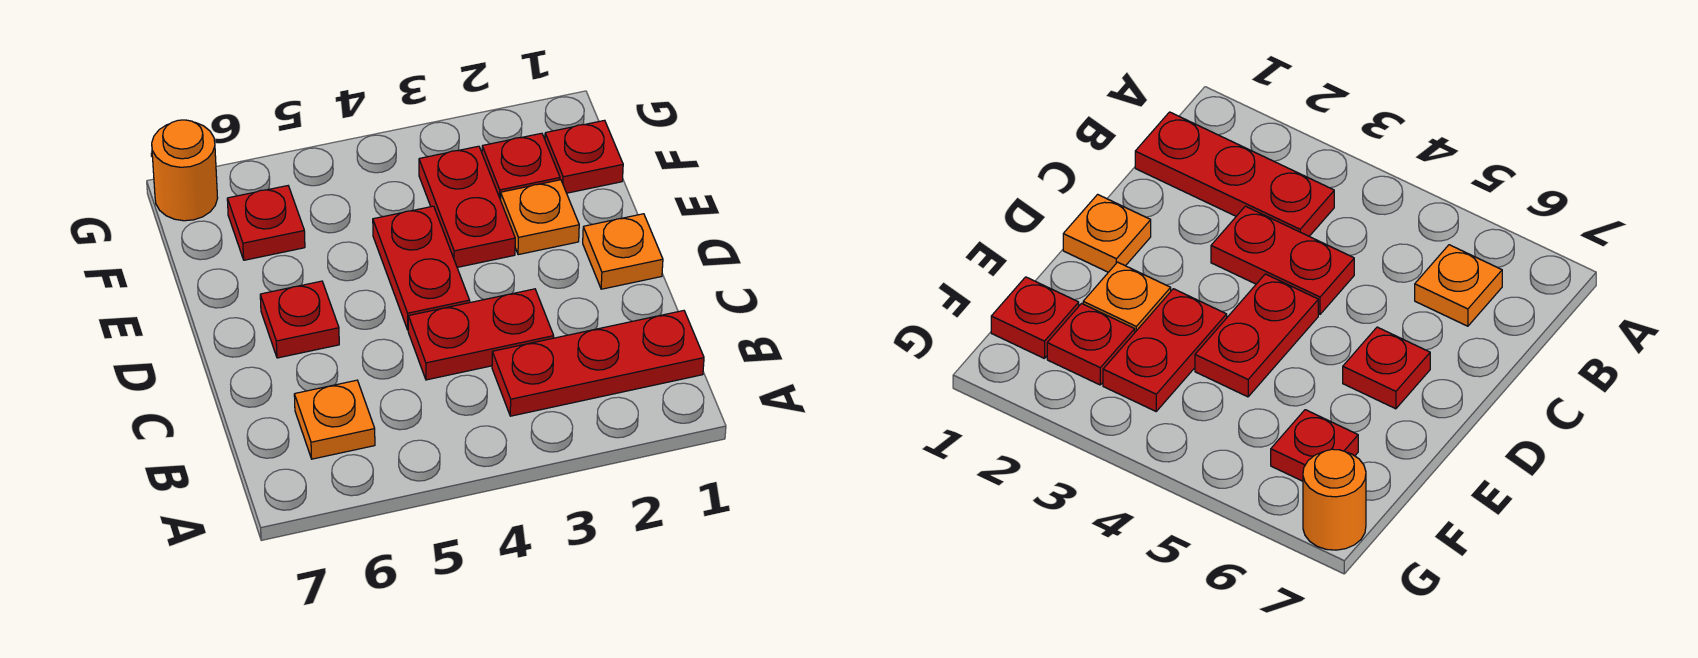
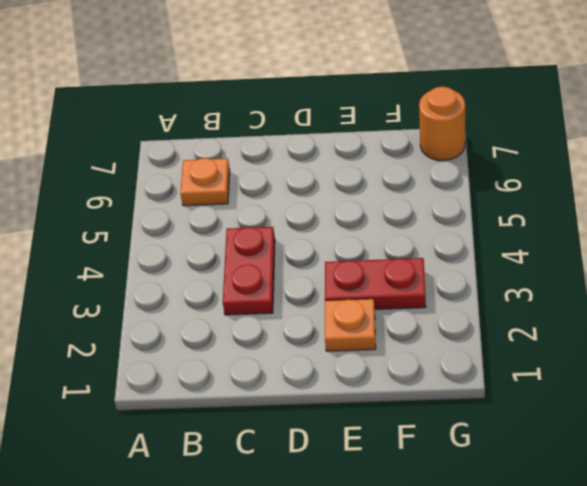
none -> red 1x3 plate [492,311,704,416]
none -> orange 1x1 plate [583,214,663,289]
none -> red 1x2 plate [373,206,470,330]

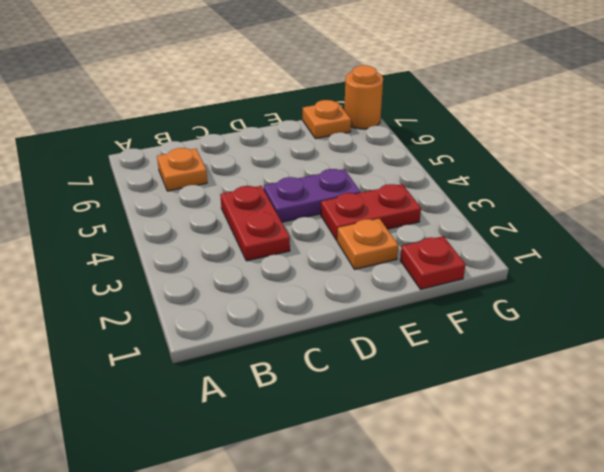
purple 1x2 plate [264,169,360,222] -> red 1x2 plate [373,206,470,330]
orange 1x1 plate [303,100,351,139] -> orange 1x1 plate moved to [583,214,663,289]
none -> red 1x3 plate [492,311,704,416]
none -> red 1x1 plate [260,281,339,358]
none -> red 1x1 plate [482,133,560,199]

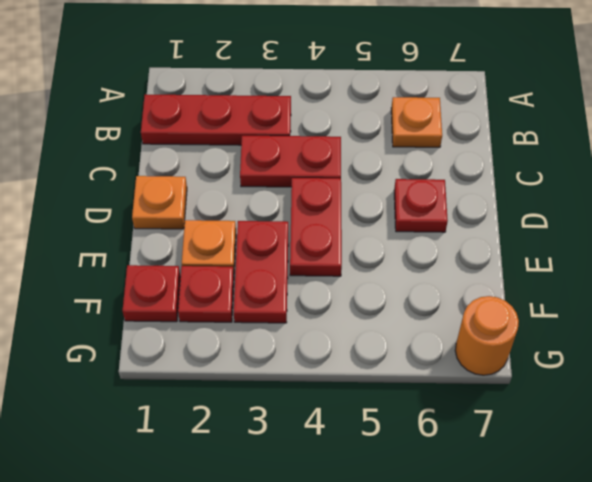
none -> red 1x1 plate [227,186,305,260]

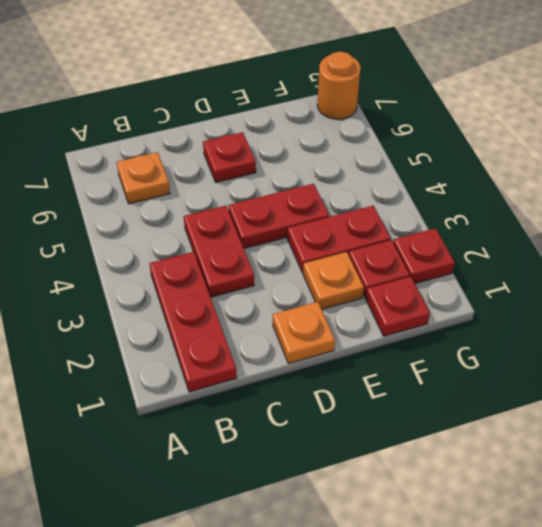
red 1x1 plate [393,228,455,284] -> red 1x1 plate moved to [227,186,305,260]

